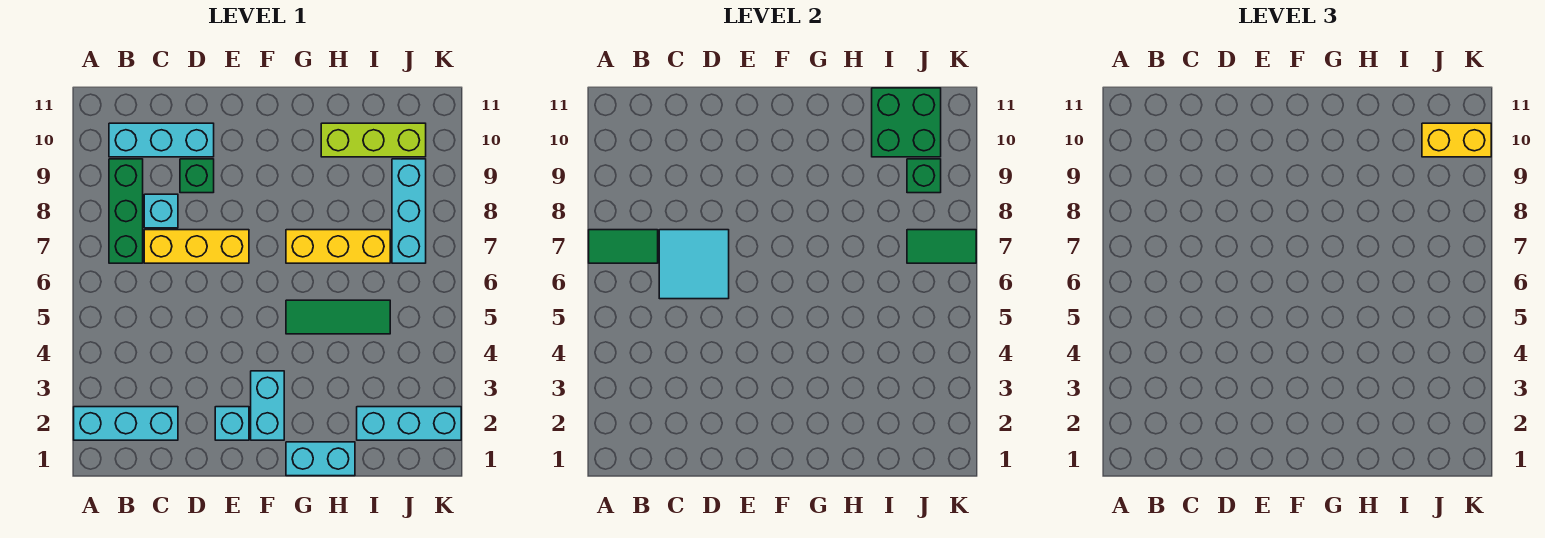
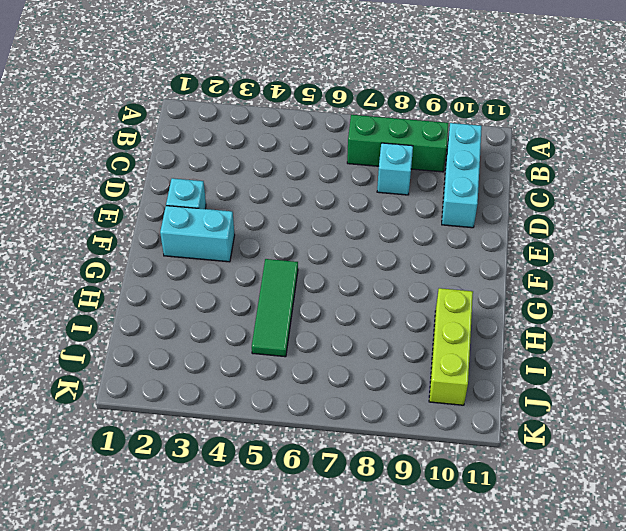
none -> cyan 1x3 brick [74,407,178,440]
none -> yellow 1x3 brick [144,230,249,263]
none -> green 1x1 brick [180,159,214,193]

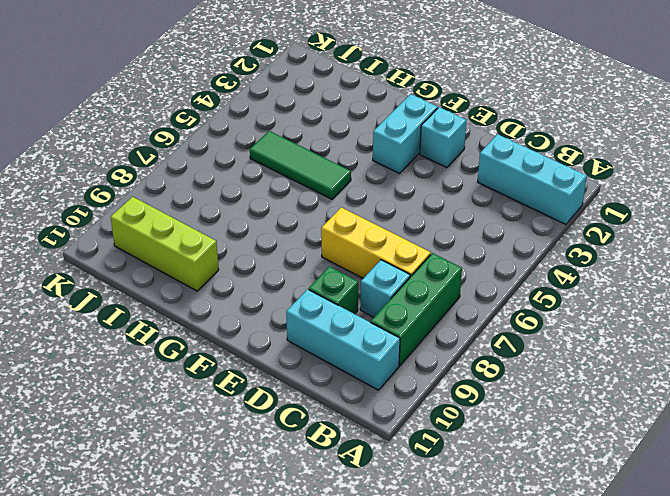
none -> cyan 1x2 brick [286,442,355,476]
none -> yellow 1x3 brick [286,230,390,263]
none -> cyan 1x3 brick [357,407,461,440]

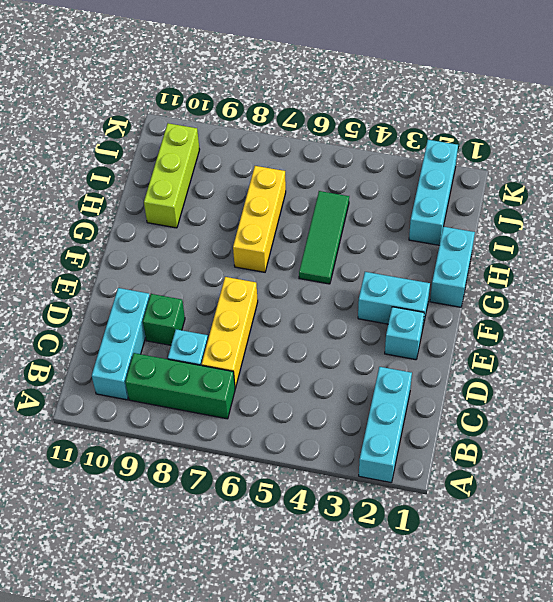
none -> cyan 1x3 brick [392,159,426,263]
none -> green 1x2 tile [589,230,658,263]
none -> cyan 2x2 tile [659,230,729,299]

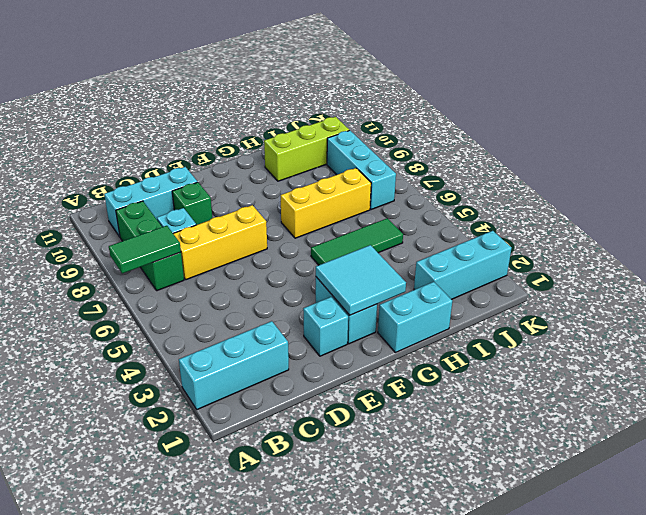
cyan 2x2 tile [316,245,406,315] -> cyan 2x2 tile moved to [659,230,729,299]
none -> green 2x2 brick [872,88,941,157]
none -> green 1x2 tile [907,230,976,263]
none -> green 1x1 brick [907,159,941,193]

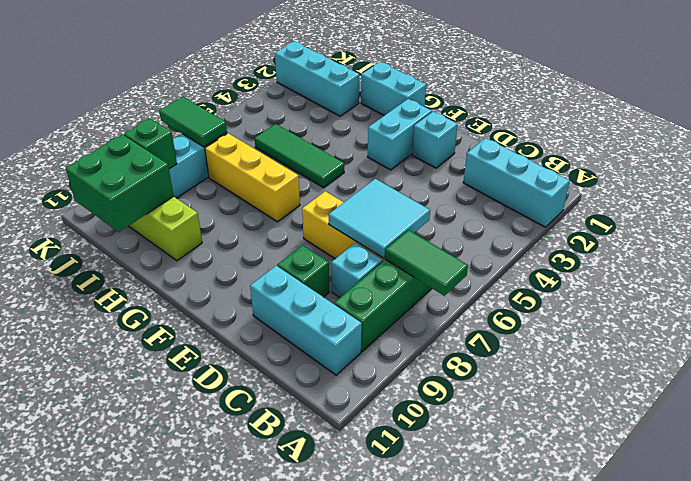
none -> yellow 1x2 brick [1422,123,1491,157]

